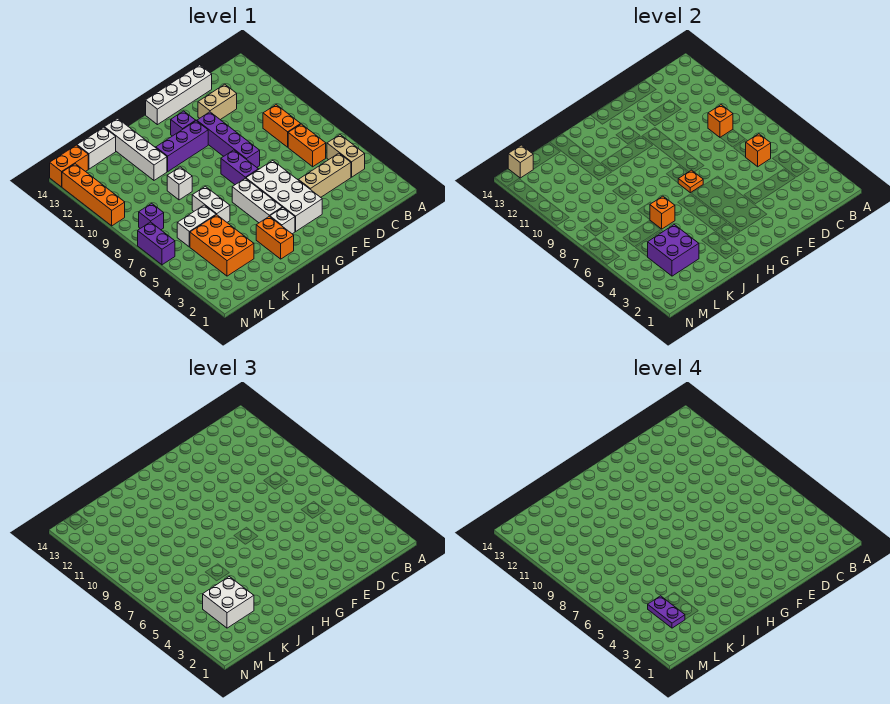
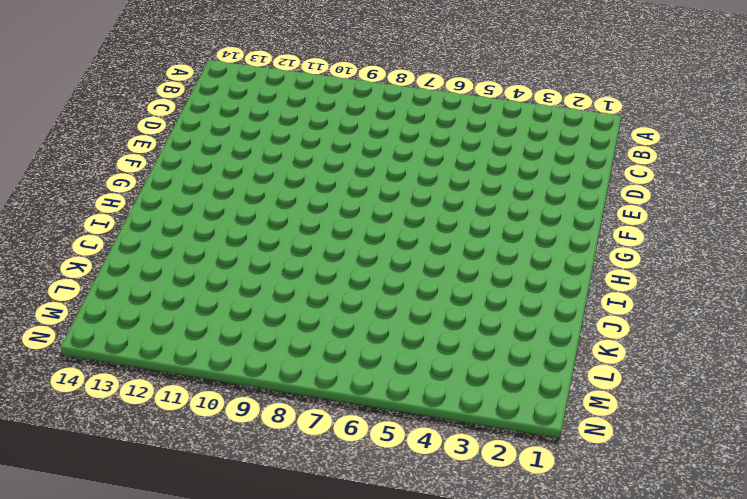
none -> tan 1x2 brick [327,135,365,177]
none -> tan 1x3 brick [298,153,351,197]
none -> orange 1x2 brick [288,124,326,167]
none -> orange 1x2 brick [263,105,301,147]

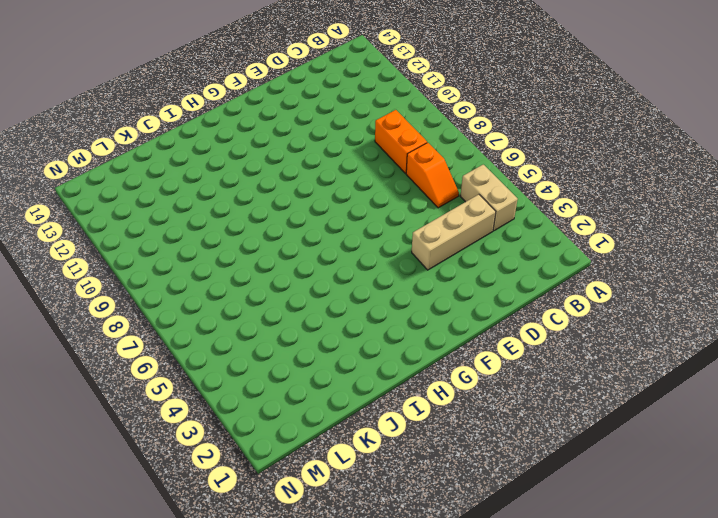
orange 1x2 slope [406,143,459,208] -> orange 1x2 brick [288,124,326,167]
none -> tan 1x2 brick [198,84,237,120]
none -> white 1x4 brick [146,65,212,125]
none -> white 2x4 brick [246,161,322,231]
none -> purple 1x4 brick [197,112,260,167]

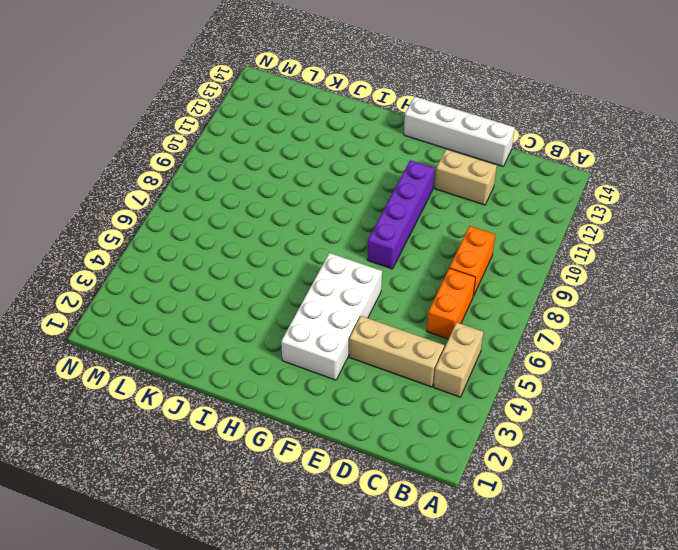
none -> purple 1x2 brick [221,150,258,185]
none -> purple 1x3 brick [156,121,208,171]
none -> purple 1x1 brick [171,111,196,136]
none -> white 1x1 brick [270,208,295,234]

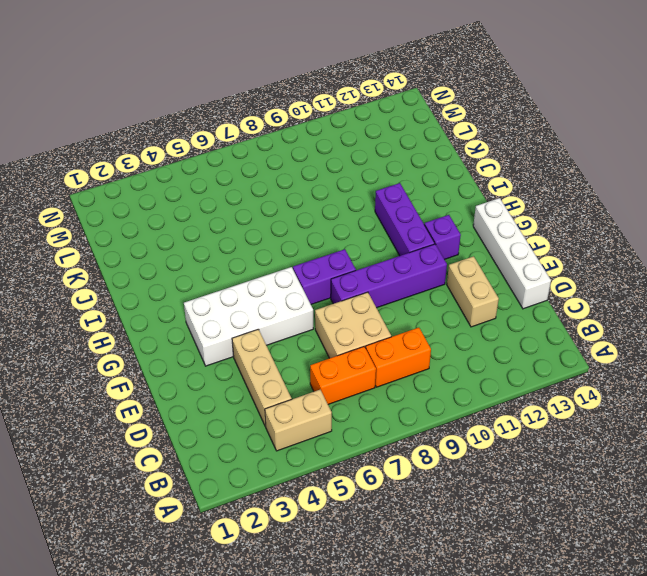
tan 2x2 brick [315,292,391,358] -> none
none -> white 1x1 brick [270,208,295,234]
none -> white 1x3 brick [232,178,282,223]
none -> orange 1x2 brick [256,216,294,259]
none -> white 1x2 brick [192,186,230,222]

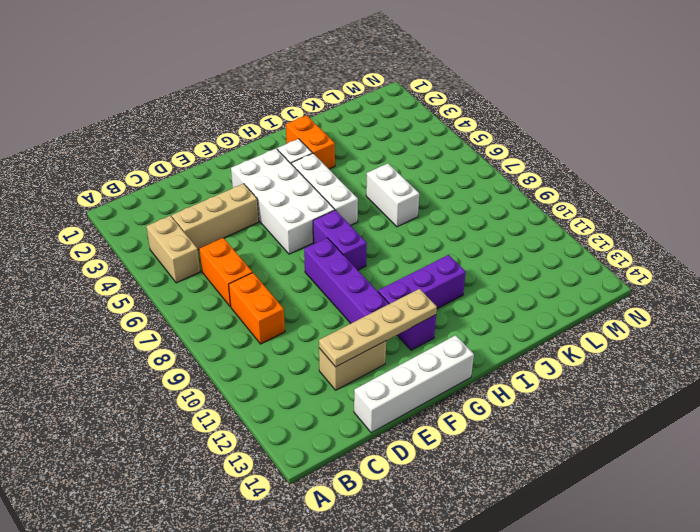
tan 1x4 plate [319,289,437,367] -> none
none -> white 1x1 brick [167,167,192,200]
none -> white 1x4 brick [104,118,167,180]
none -> orange 2x3 brick [190,215,254,276]
none -> white 1x2 brick [177,205,216,247]

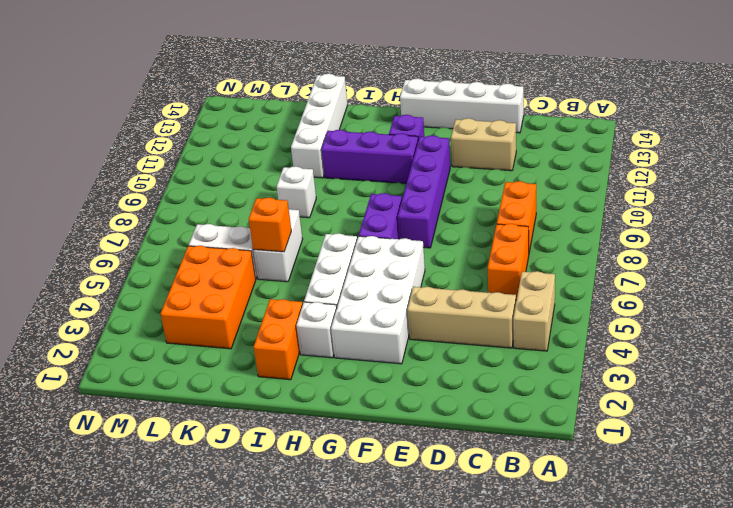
none -> white 1x2 brick [77,127,116,169]
none -> purple 1x1 brick [139,203,164,230]
none -> orange 1x2 brick [50,145,88,187]
none -> purple 1x2 brick [138,222,175,265]

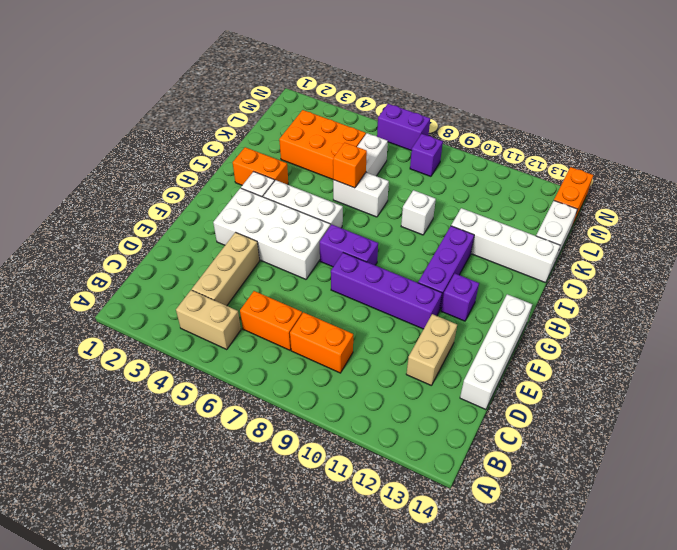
none -> orange 1x4 brick [62,164,125,226]
none -> orange 1x1 brick [746,134,771,167]
none -> orange 1x1 brick [708,105,733,137]
none -> orange 1x1 plate [678,170,703,193]

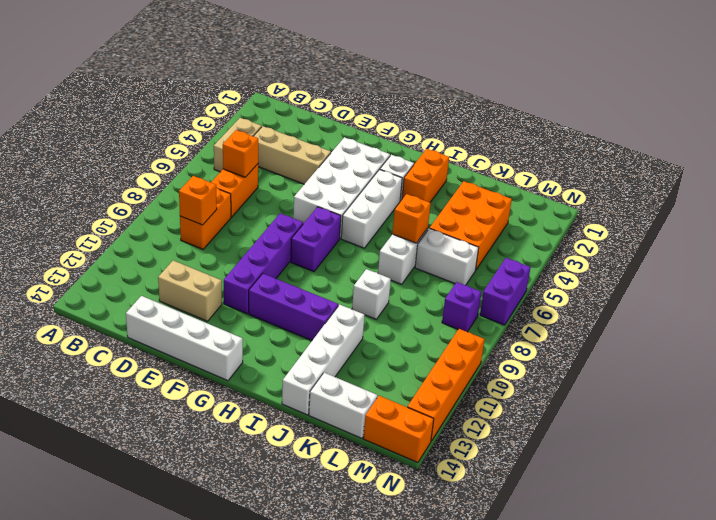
none -> purple 1x1 brick [171,111,196,136]
none -> orange 1x1 plate [678,170,703,193]
none -> purple 2x2 brick [648,225,699,276]
none -> tan 1x1 brick [508,145,533,178]

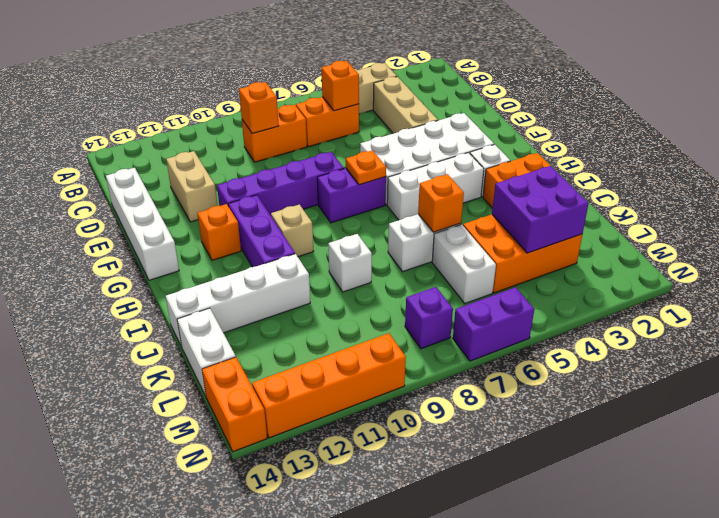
orange 1x1 brick [198,204,241,260] -> purple 1x1 brick [171,111,196,136]
tan 1x1 brick [271,204,314,257] -> tan 1x1 brick moved to [508,145,533,178]
none -> white 2x2 brick [203,577,254,628]
none -> purple 1x2 plate [648,596,685,628]

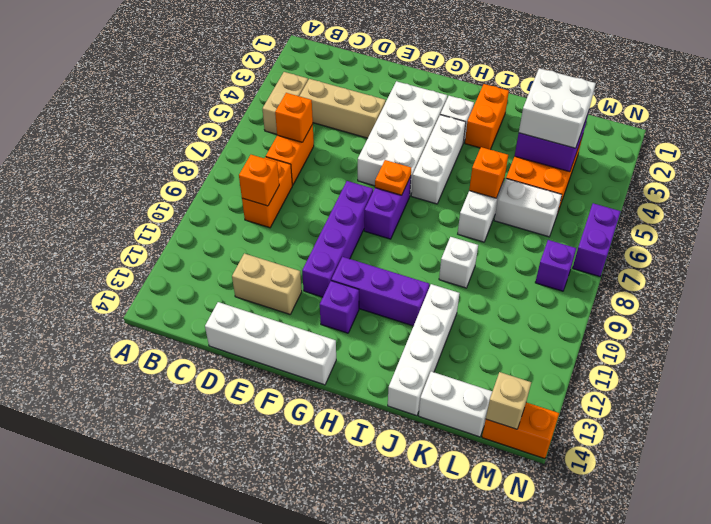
none -> orange 1x4 brick [62,164,125,226]
none -> purple 1x2 plate [648,596,685,628]

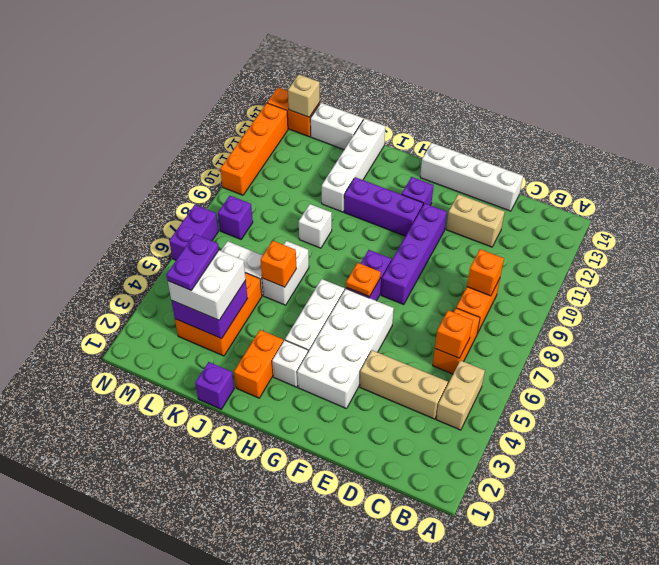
purple 1x1 brick [195,362,234,409] -> none

